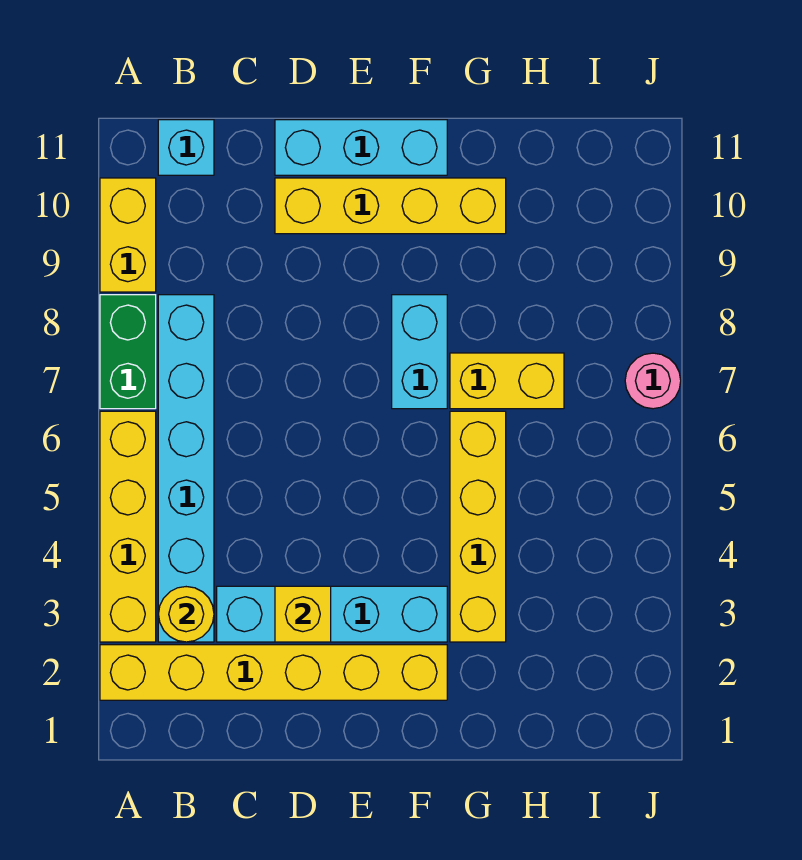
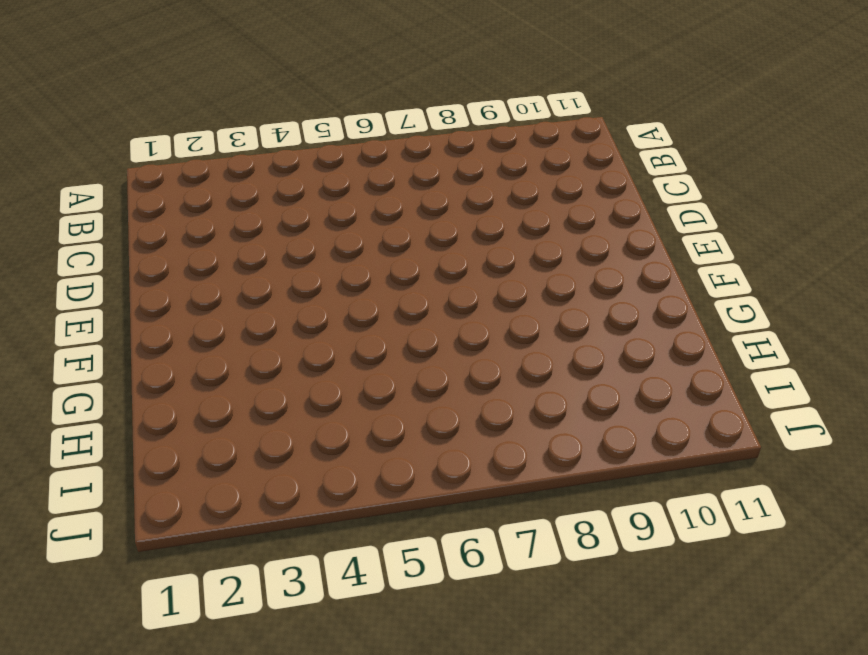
none -> yellow 1x6 brick [100,645,447,700]
none -> yellow 1x4 brick [100,411,156,642]
none -> green 1x2 brick [100,295,156,409]

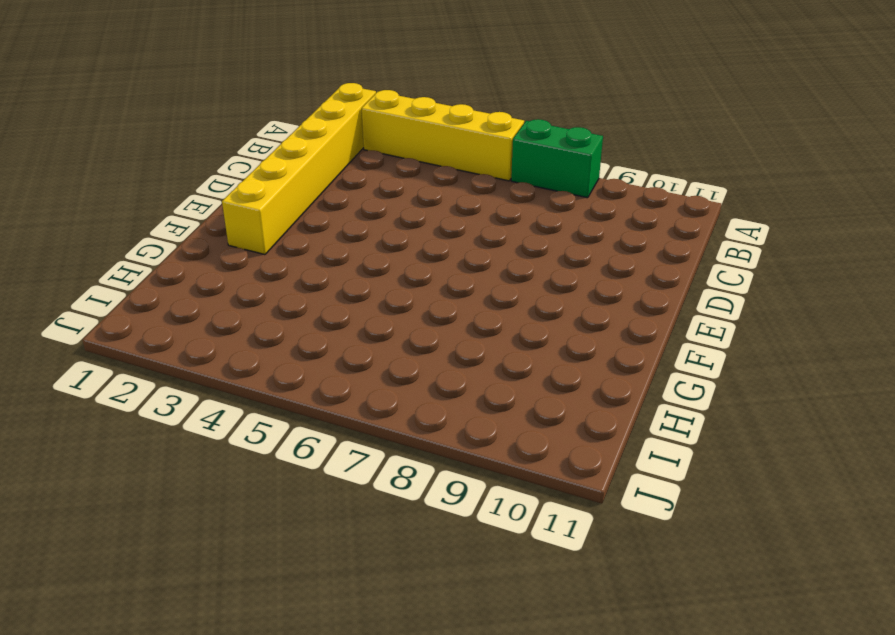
none -> yellow 1x2 brick [100,178,156,292]
none -> cyan 1x6 brick [158,295,214,642]
none -> cyan 1x1 brick [158,120,214,175]

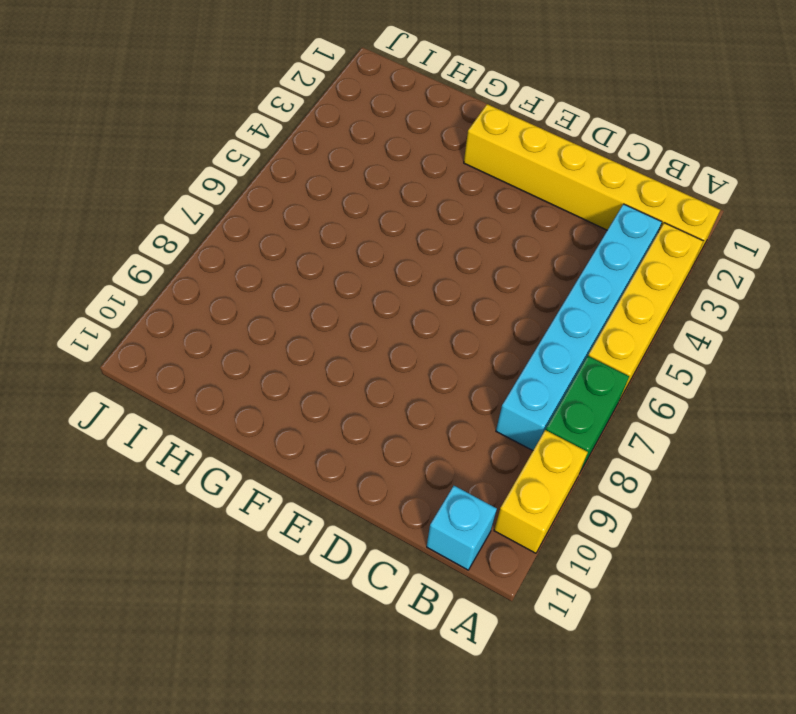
none -> cyan 1x4 brick [217,586,447,642]
none -> yellow 1x4 brick [275,178,506,234]
none -> cyan 1x3 brick [275,120,447,175]

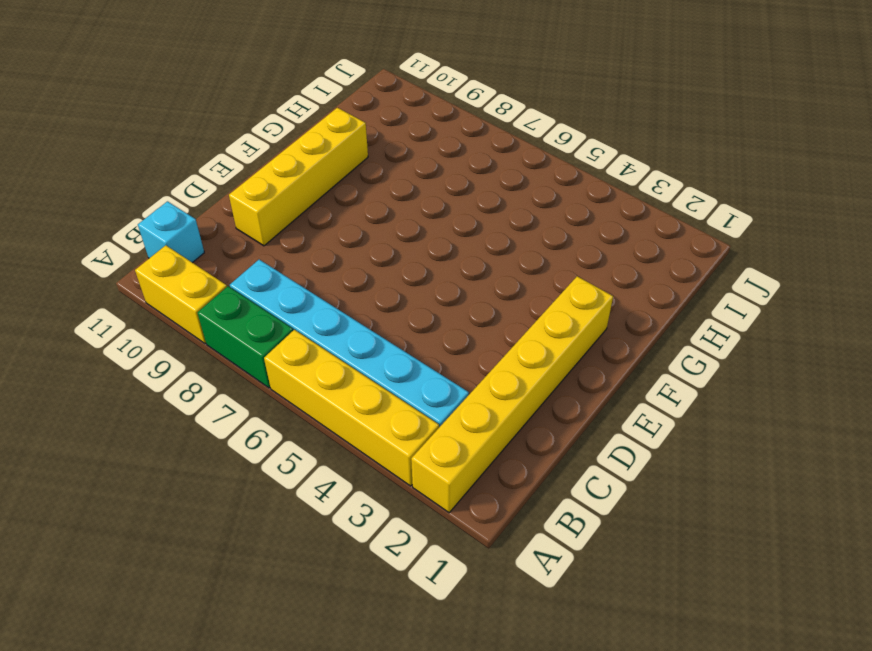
none -> cyan 1x4 brick [217,586,447,642]
none -> cyan 1x3 brick [275,120,447,175]
none -> cyan 1x2 brick [392,295,447,409]

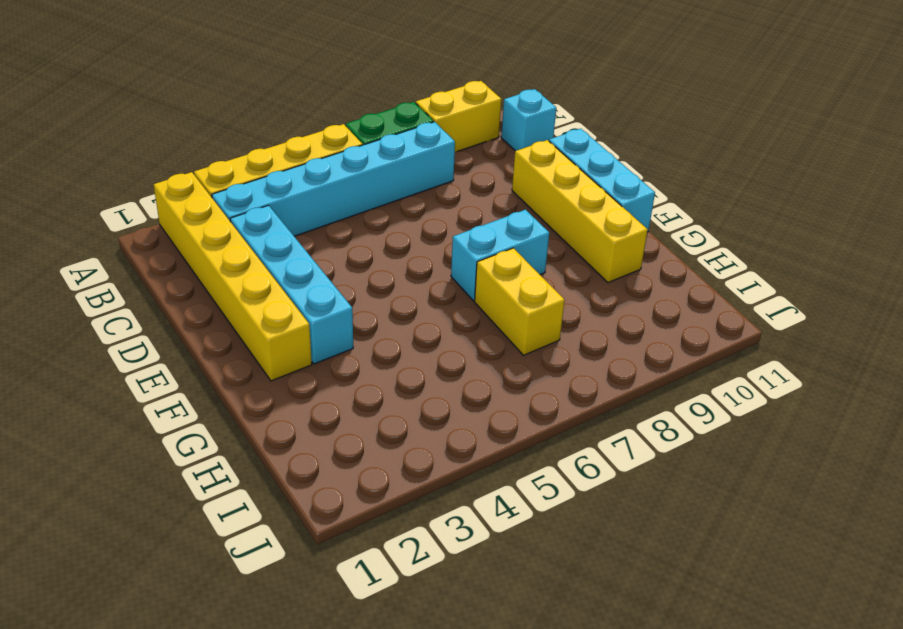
none -> yellow 1x4 brick [450,411,506,642]
none -> pink 1x1 round brick [625,353,681,409]
none -> yellow 1x1 round brick [158,587,214,642]

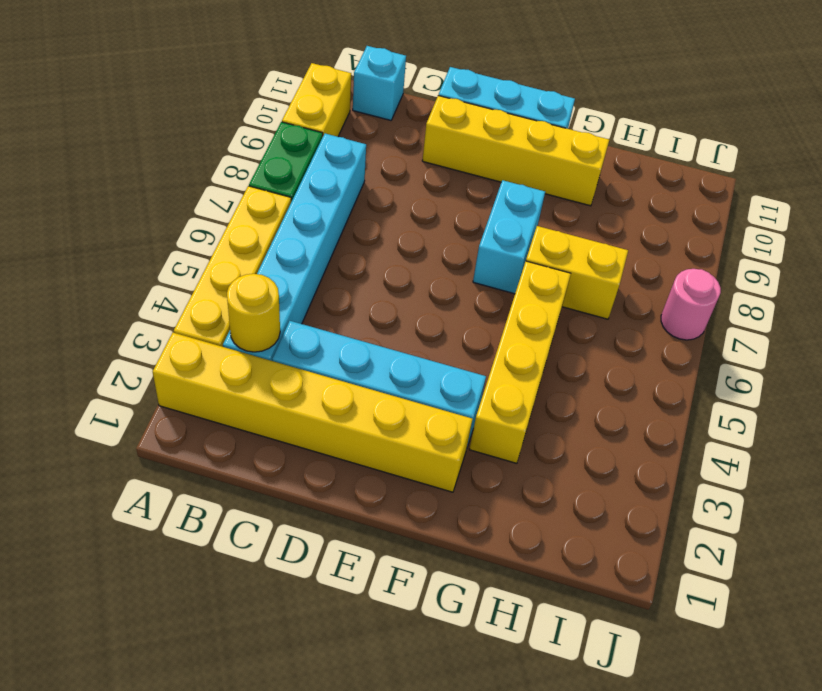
none -> yellow 1x1 brick [275,586,331,642]

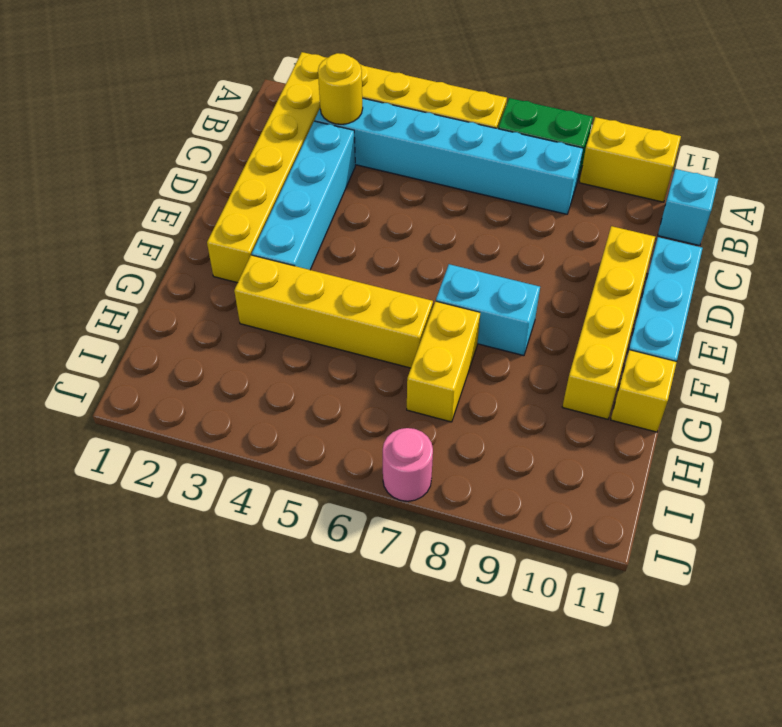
yellow 1x1 brick [611,350,677,432] -> yellow 1x1 brick moved to [275,586,331,642]

